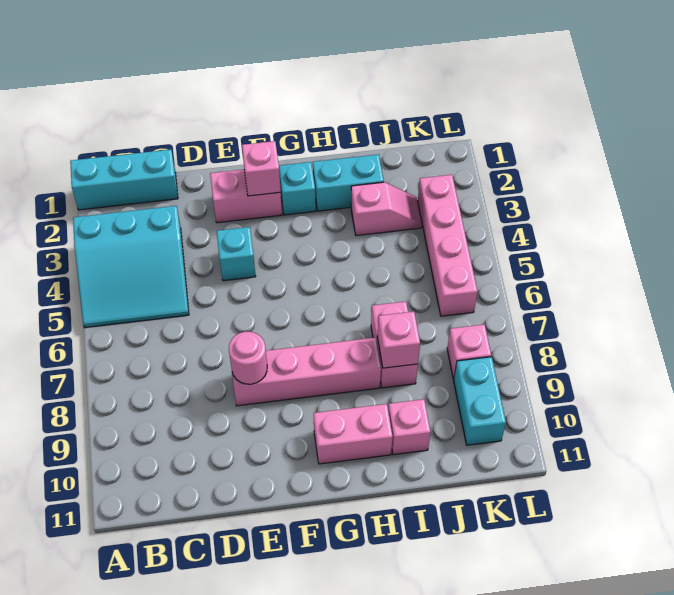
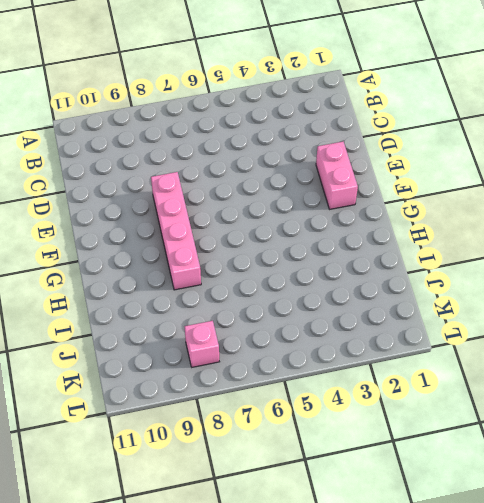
none -> cyan 1x3 brick [70,149,178,210]
none -> cyan 3x3 slope [73,206,189,327]
none -> cyan 1x1 brick [217,227,256,281]

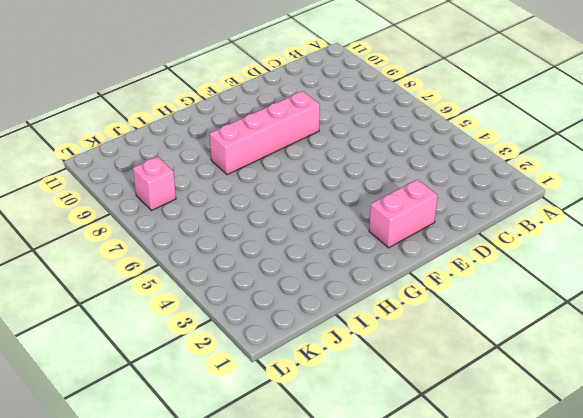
none -> cyan 1x3 brick [70,149,178,210]
none -> cyan 3x3 slope [73,206,189,327]
none -> cyan 1x1 brick [217,227,256,281]

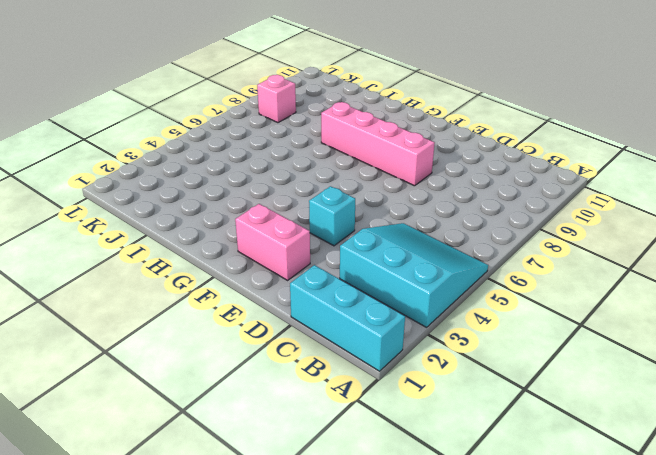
none -> cyan 1x1 brick [279,162,316,215]
none -> pink 1x2 brick [313,404,393,464]
none -> cyan 1x2 brick [313,154,384,211]

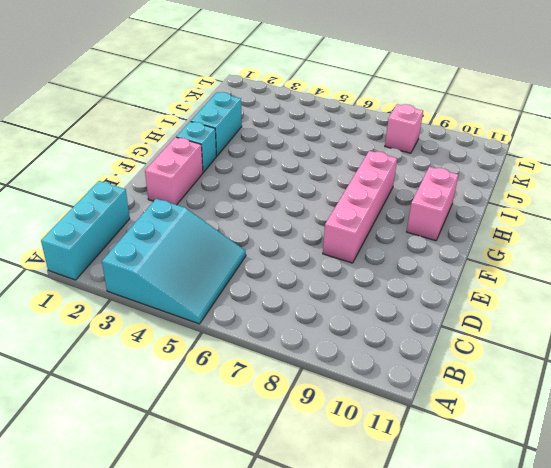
none -> cyan 1x1 brick [217,227,256,281]
none -> pink 1x2 slope [351,182,422,236]
none -> pink 1x2 brick [371,301,418,388]

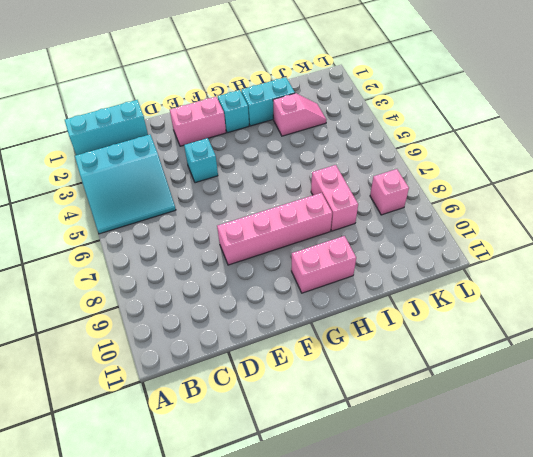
none -> pink 1x1 brick [388,399,430,455]
none -> pink 1x4 brick [418,175,478,316]
none -> cyan 1x2 brick [454,357,506,445]

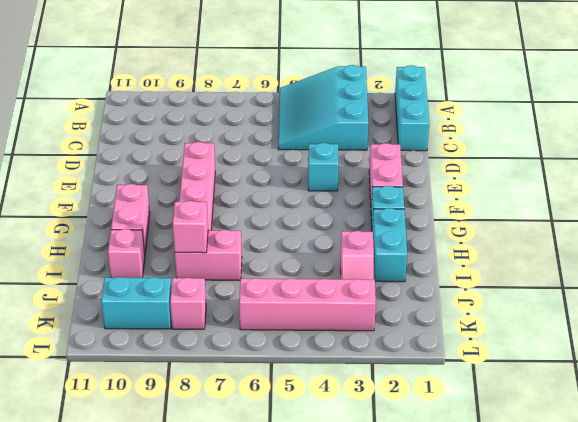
none -> pink 1x1 round brick [229,332,267,384]
none -> pink 1x1 brick [242,141,281,196]

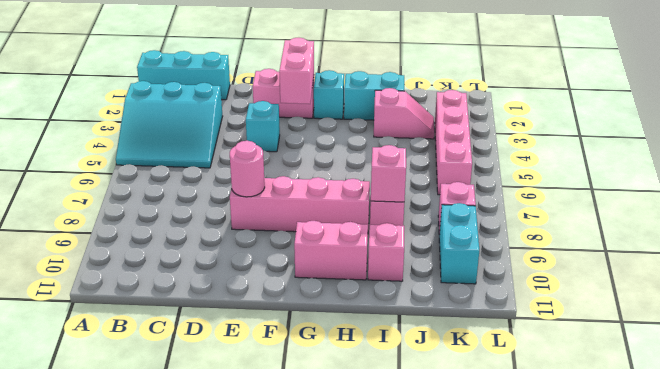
pink 1x2 brick [279,38,314,104] -> pink 1x1 brick [242,141,281,196]

